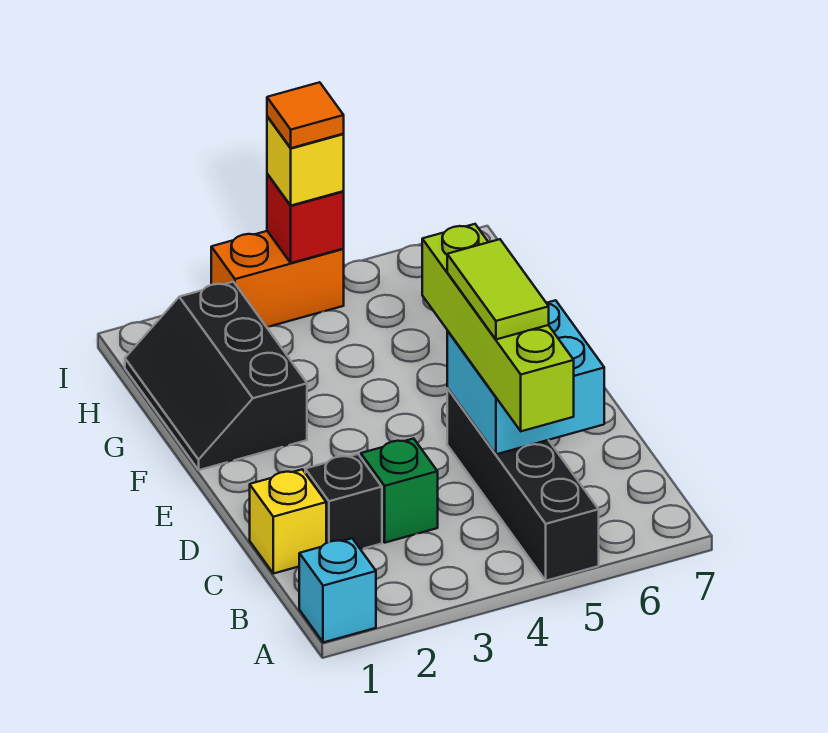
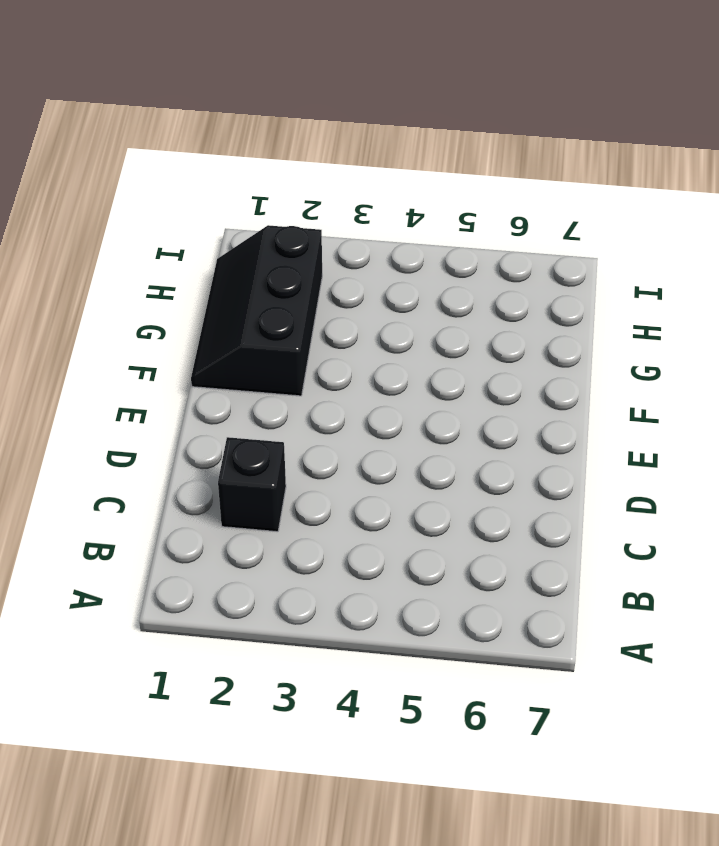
none -> cyan 1x1 brick [299,538,376,643]
none -> black 1x4 brick [447,388,599,581]
none -> yellow 1x1 brick [250,469,326,574]

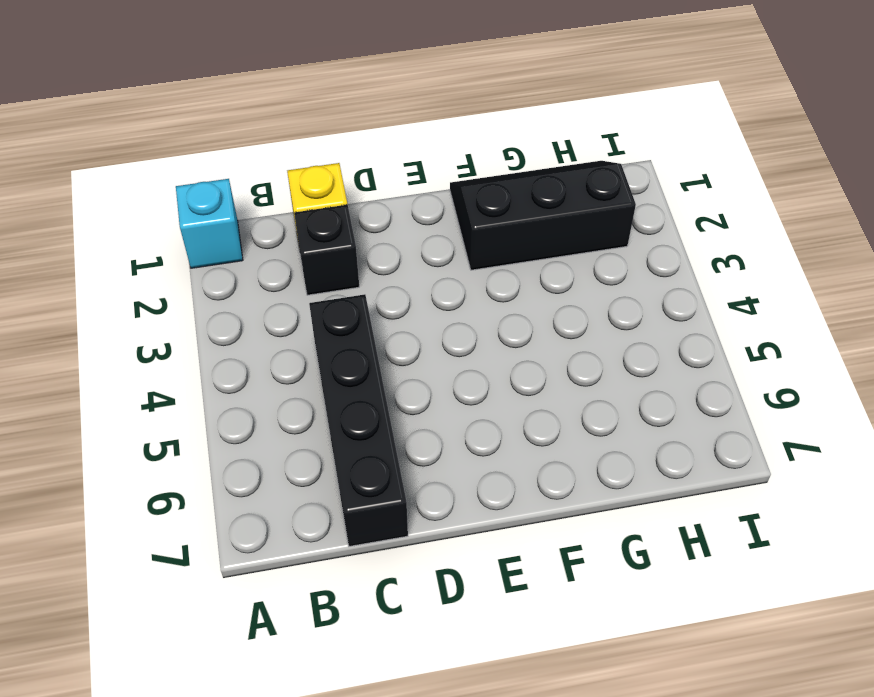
black 1x4 brick [309,294,408,546] -> black 1x4 brick turned to [447,388,599,581]
none -> green 1x1 brick [361,439,438,543]
none -> orange 1x2 brick [211,231,344,327]
none -> cyan 2x2 brick [447,300,604,454]

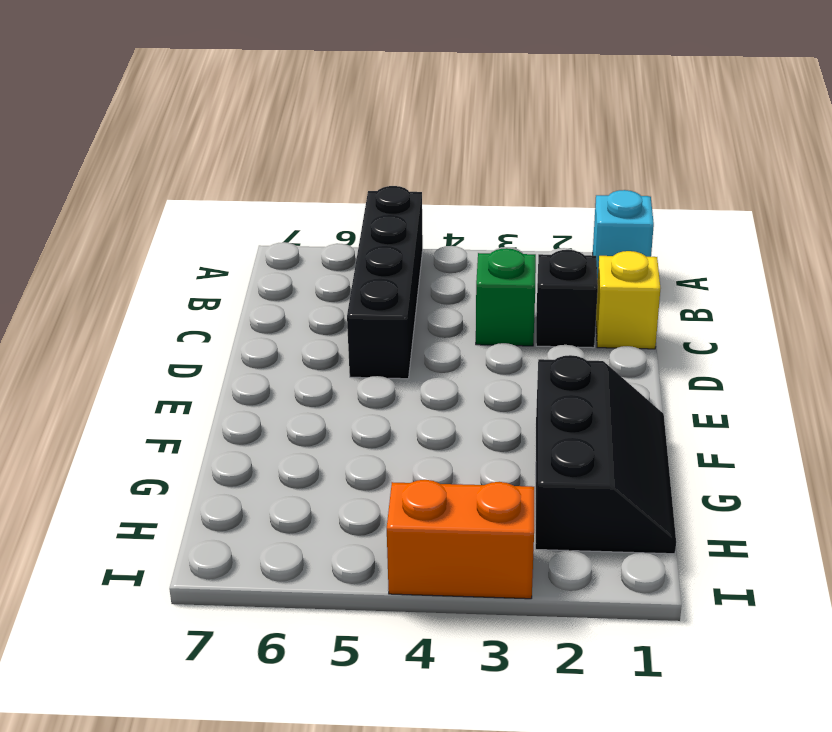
none -> cyan 2x2 brick [447,300,604,454]
none -> red 1x1 brick [267,174,344,263]
none -> lime 1x4 brick [422,224,574,431]

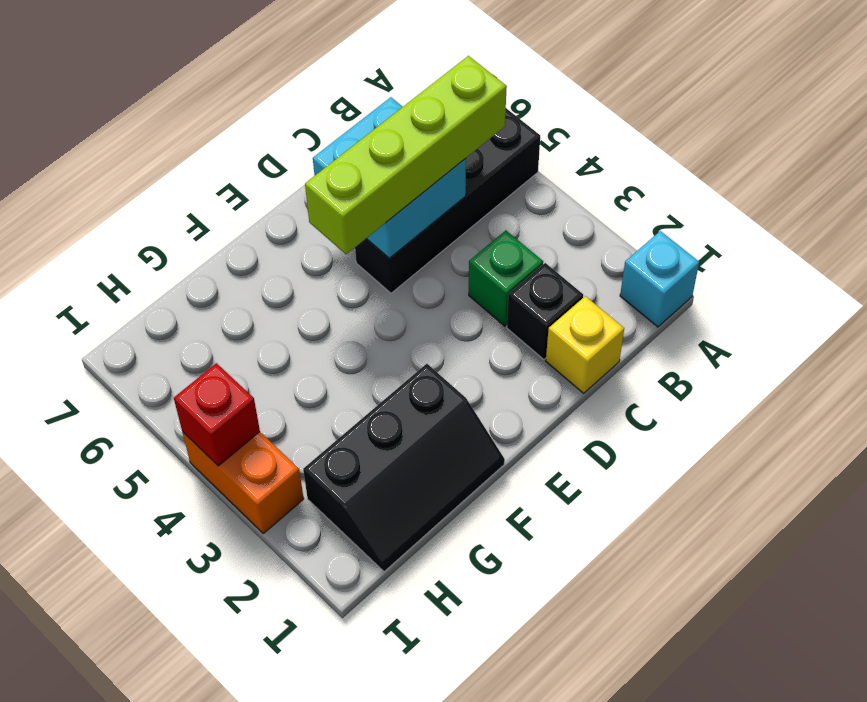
none -> yellow 1x1 brick [267,116,344,206]
none -> lime 1x2 tile [447,239,549,339]
none -> orange 1x1 tile [267,82,344,148]

